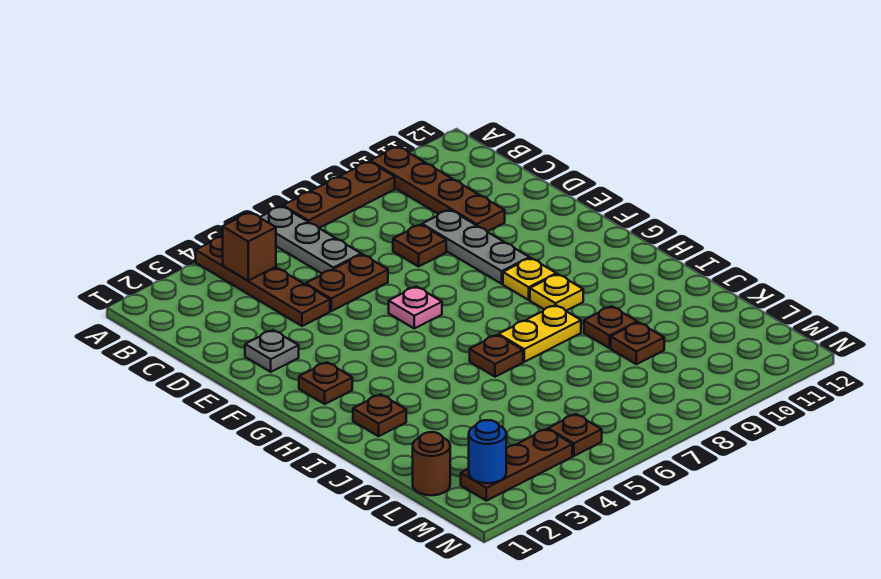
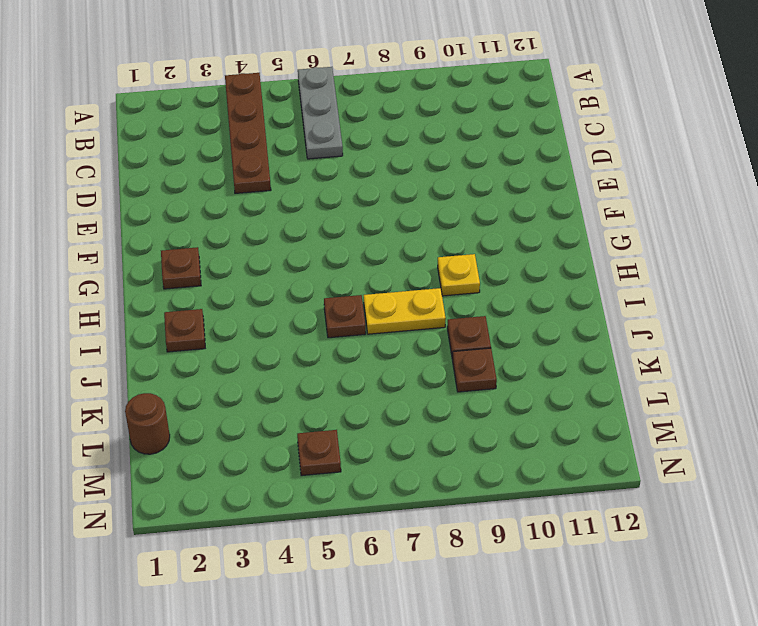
none -> brown 1x3 plate [283,162,395,228]
none -> brown 1x4 plate [370,147,505,232]
none -> brown 1x2 plate [306,254,388,311]

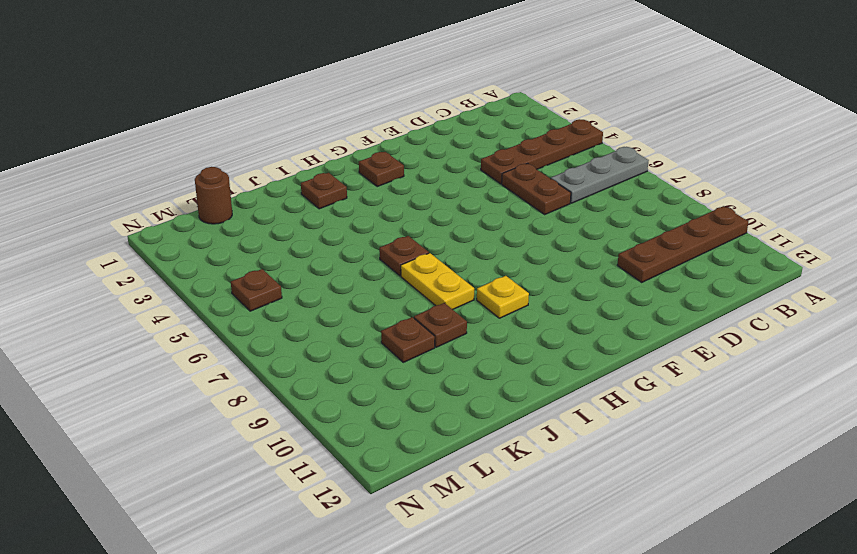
none -> brown 1x3 plate [283,162,395,228]
none -> brown 1x1 plate [393,225,446,266]
none -> grey 1x3 plate [422,210,529,284]

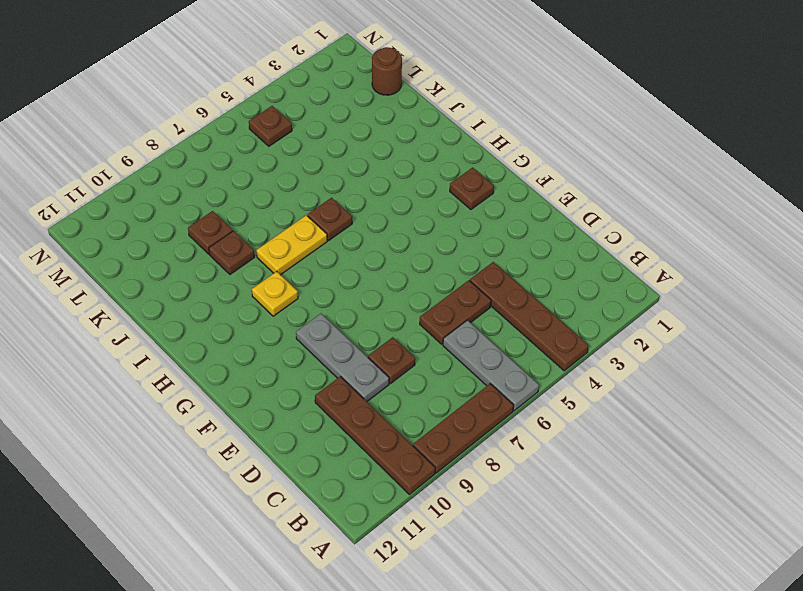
none -> grey 1x1 plate [245,330,299,372]
none -> pink 1x1 plate [389,286,442,328]
none -> yellow 1x1 plate [503,258,556,300]

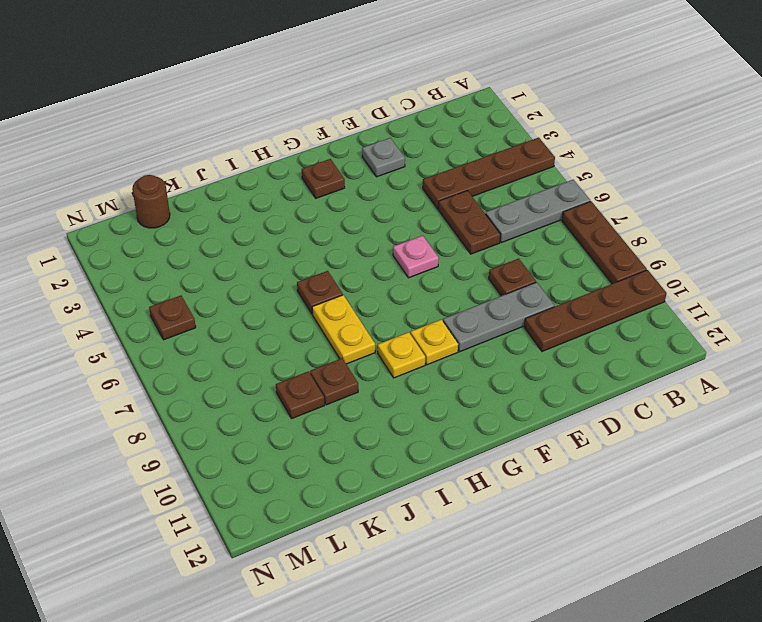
none -> brown 1x1 plate [353,394,406,436]
none -> brown 1x3 plate [461,429,572,501]
none -> brown 1x1 brick [223,212,276,281]

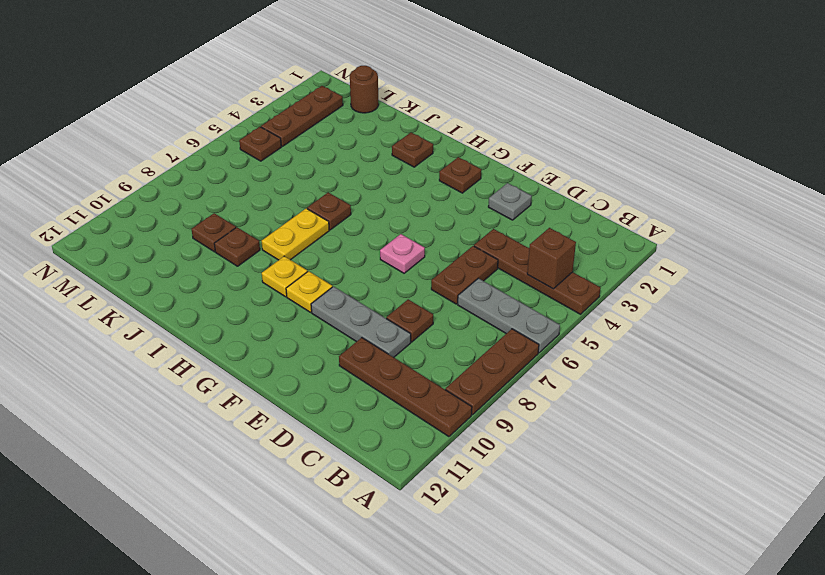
none -> blue 1x1 round brick [469,420,506,483]

